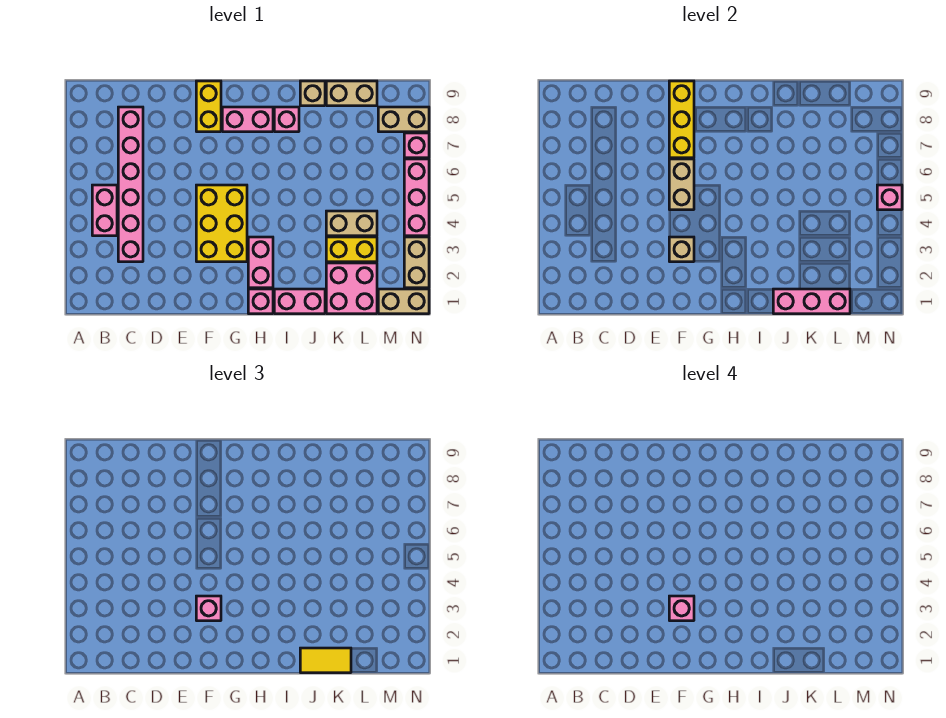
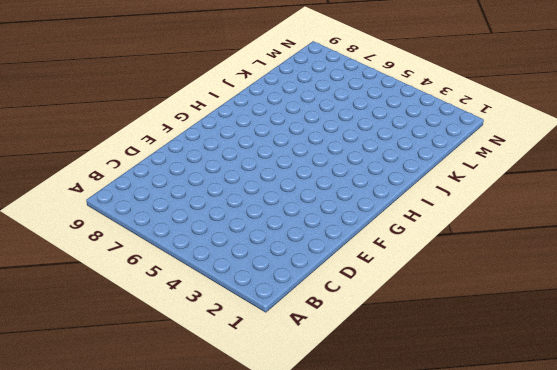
none -> pink 1x2 brick [92,185,117,236]
none -> pink 1x6 brick [118,107,143,262]
none -> yellow 2x3 brick [196,185,247,262]

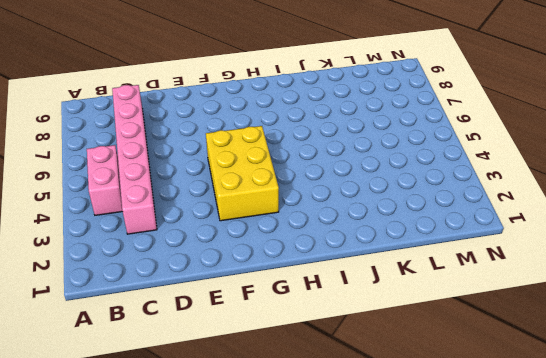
none -> yellow 1x2 brick [196,81,221,132]
none -> pink 1x2 brick [222,107,273,132]
none -> pink 1x1 brick [248,289,273,314]

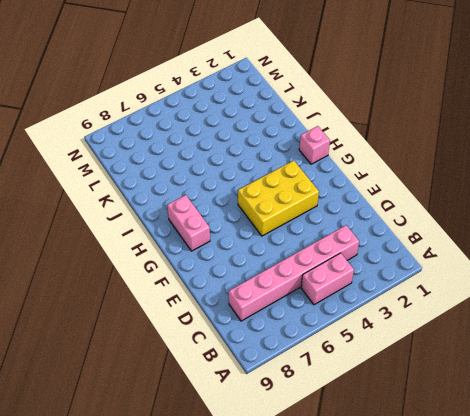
none -> yellow 1x2 brick [196,81,221,132]
none -> pink 1x2 brick [248,237,273,288]
none -> pink 1x2 brick [274,289,325,314]

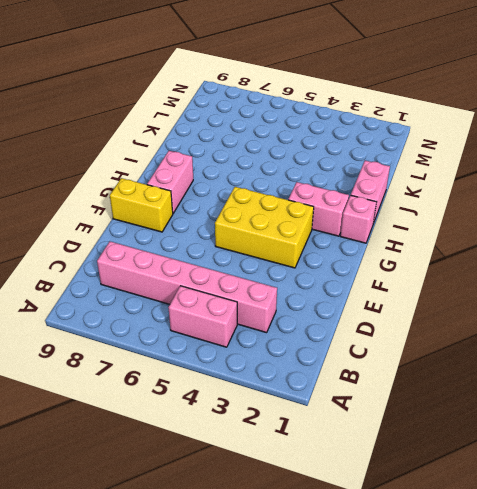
none -> pink 1x1 brick [274,107,299,132]
none -> tan 1x1 brick [300,81,325,106]
none -> pink 2x2 brick [326,263,377,314]

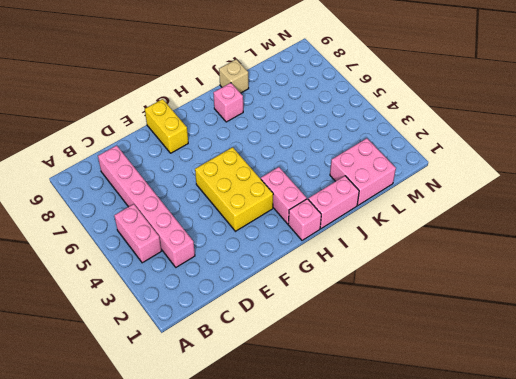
none -> pink 1x2 brick [222,107,273,132]
none -> yellow 1x2 brick [326,237,377,262]
none -> tan 1x2 brick [326,211,377,236]

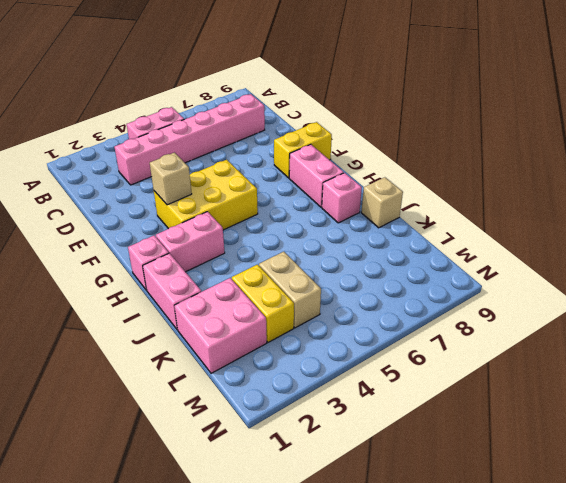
none -> tan 1x2 brick [326,81,377,106]
none -> tan 1x2 brick [378,289,429,314]
none -> tan 1x2 brick [378,107,429,132]

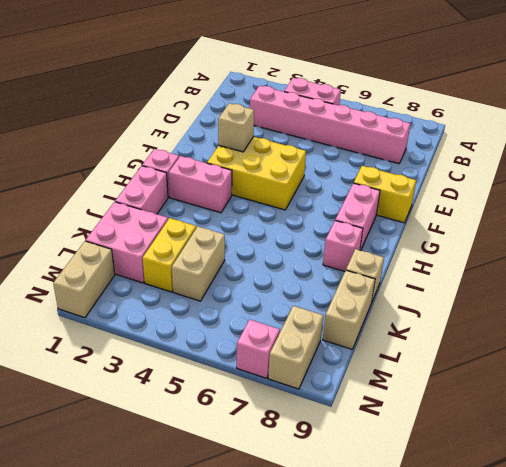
none -> tan 1x2 brick [404,237,429,288]
none -> pink 1x3 brick [404,159,429,236]
none -> tan 1x2 brick [669,159,694,210]

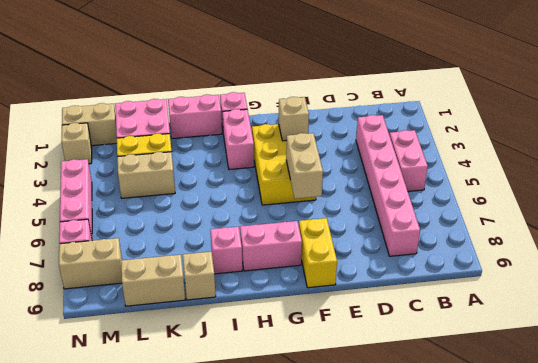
tan 1x1 brick [61,123,92,164] -> tan 1x2 brick [404,237,429,288]
none -> yellow 1x3 brick [669,81,694,158]
none -> pink 1x3 brick [773,289,850,314]
none -> pink 1x1 brick [877,185,902,210]

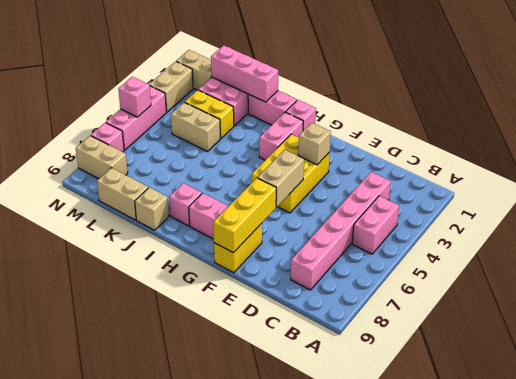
none -> pink 1x1 brick [196,596,221,621]
none -> yellow 1x2 tile [300,648,351,673]
none -> pink 1x1 brick [669,596,694,621]

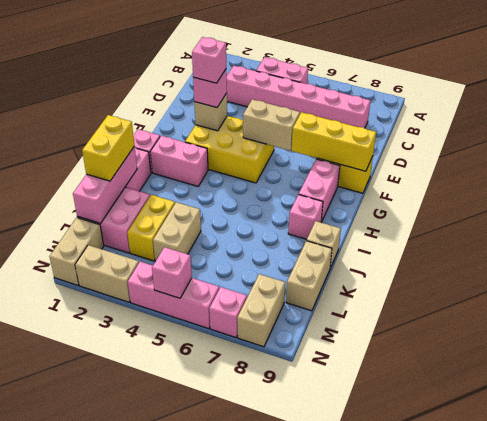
yellow 1x2 brick [82,115,135,181] -> yellow 1x2 tile [300,648,351,673]

